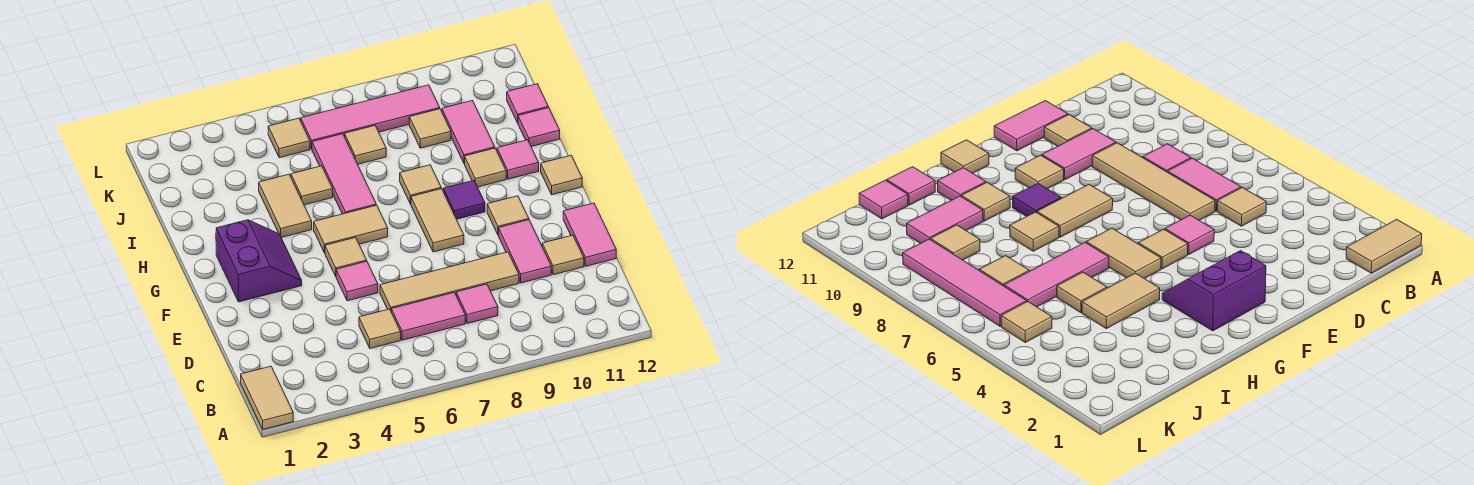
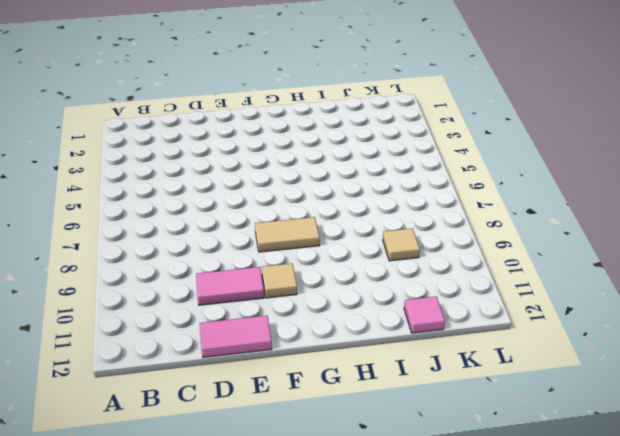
none -> tan 1x2 tile [241,366,293,429]
none -> tan 1x1 tile [359,309,401,348]
none -> pink 1x2 tile [391,292,465,340]

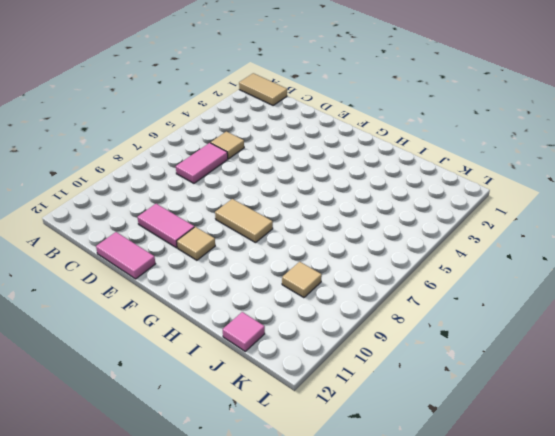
none -> pink 1x1 tile [456,284,498,324]
none -> tan 1x4 tile [380,252,519,310]
none -> tan 1x1 tile [542,235,584,275]

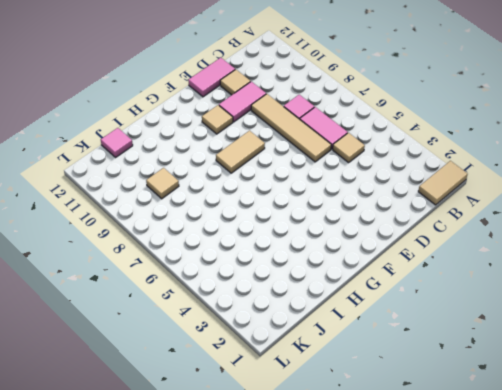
none -> pink 1x1 tile [336,261,378,301]
none -> purple 2x2 slope [216,220,302,302]
none -> tan 1x1 tile [325,238,367,276]

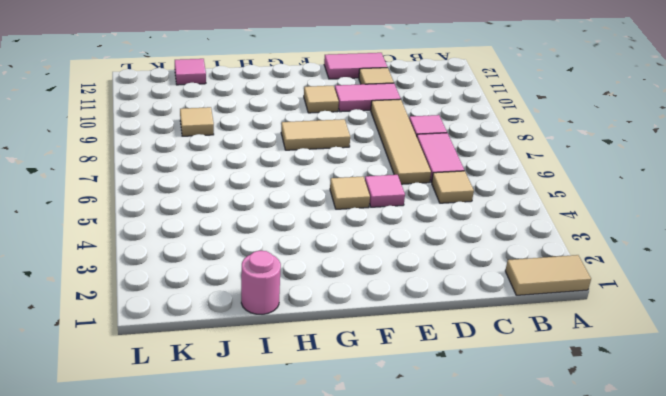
pink 1x1 round brick [241,251,281,315] -> none
none -> purple 2x2 slope [216,220,302,302]
none -> tan 1x2 tile [314,205,388,253]
none -> purple 1x1 tile [443,180,485,219]

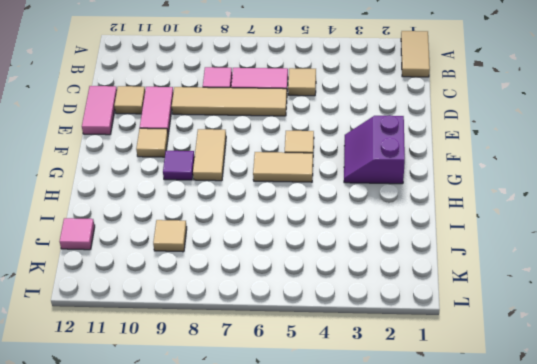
none -> pink 1x1 tile [336,261,378,301]
none -> tan 1x1 tile [541,155,582,195]
none -> tan 1x2 tile [259,174,312,237]

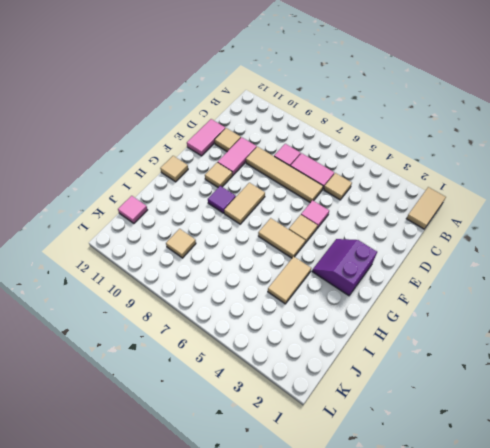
none -> pink 1x3 tile [312,134,376,214]
none -> tan 1x1 tile [400,165,441,204]
none -> tan 1x1 tile [465,148,506,187]

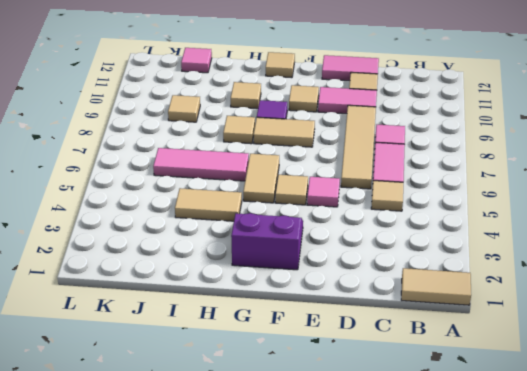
none -> pink 1x1 tile [497,140,539,179]
none -> tan 1x1 tile [291,166,333,205]
none -> pink 1x2 tile [442,101,495,164]

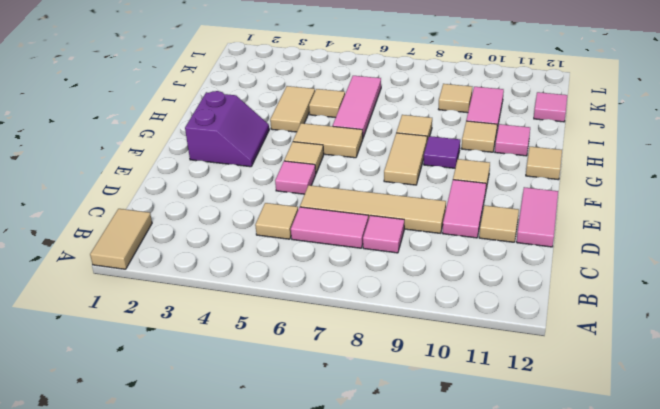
none -> pink 1x1 tile [518,108,560,147]
none -> tan 1x1 tile [345,126,386,164]
none -> tan 1x1 tile [268,118,310,158]

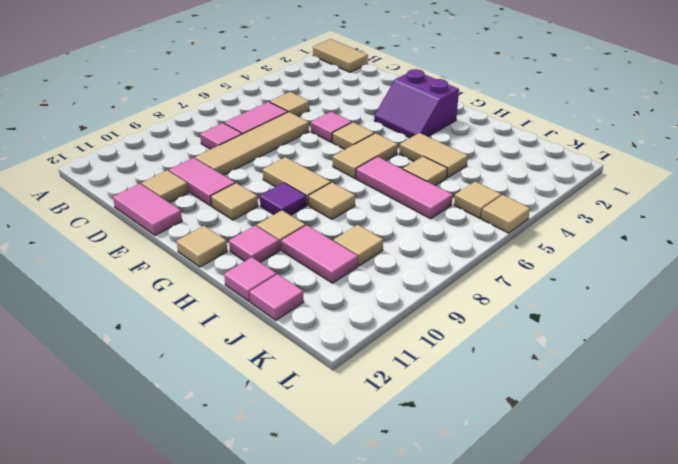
tan 1x1 tile [482,195,530,233] -> tan 1x1 tile moved to [345,126,386,164]
none -> pink 1x4 tile [301,85,440,149]

